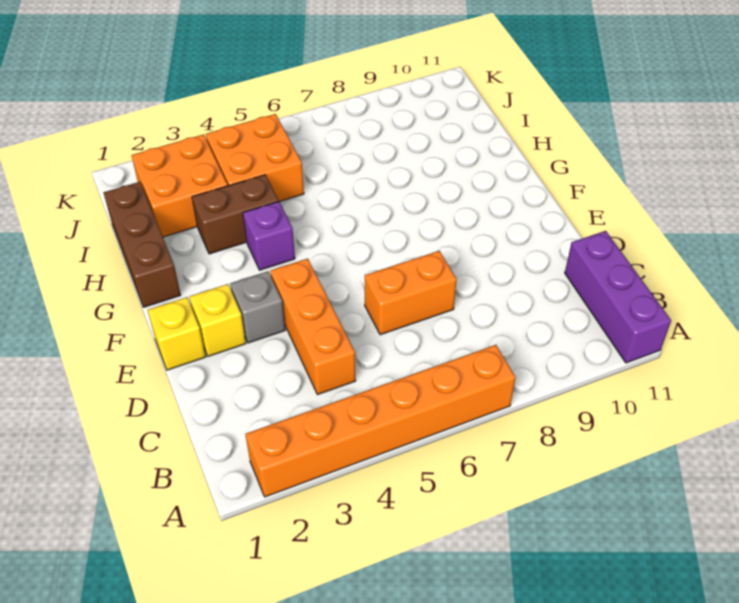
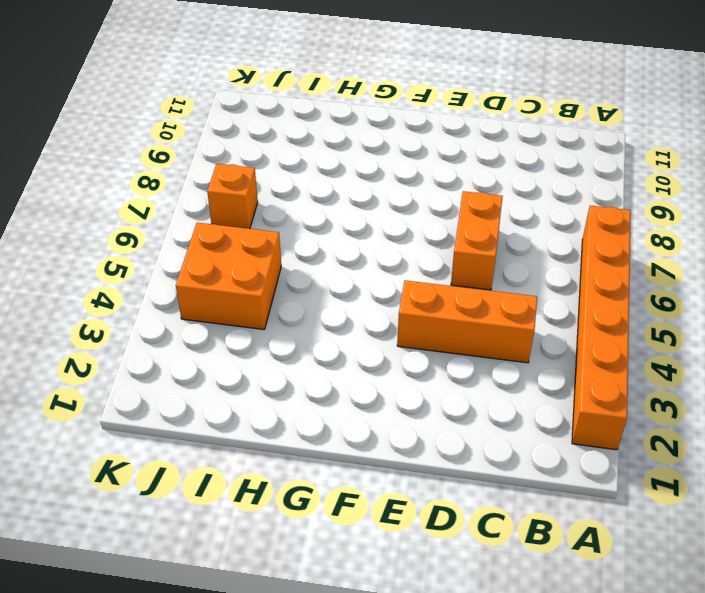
orange 1x1 brick [207,164,258,229] -> none
none -> purple 1x3 brick [565,231,671,363]
none -> yellow 1x1 brick [148,297,206,370]
none -> yellow 1x1 brick [189,284,246,356]

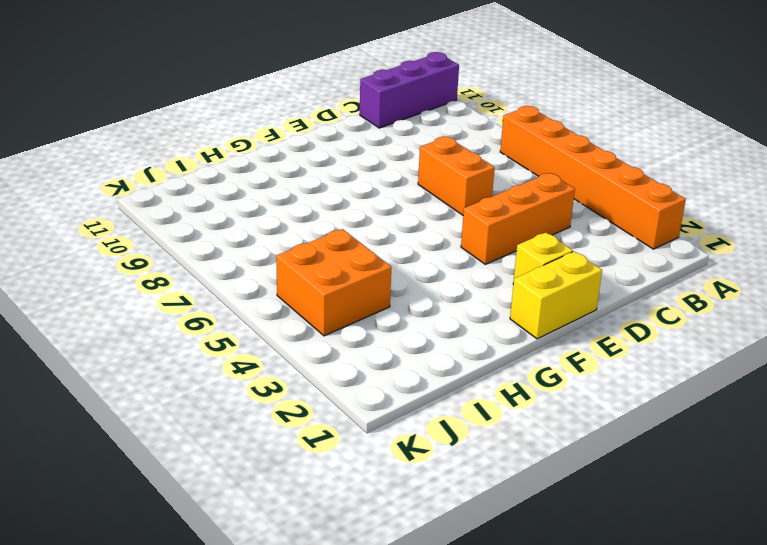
yellow 1x2 brick [510,251,602,339] -> yellow 1x1 brick [148,297,206,370]
none -> grey 1x1 brick [230,271,285,343]
none -> brown 1x3 brick [104,182,181,307]
none -> purple 1x1 brick [243,202,295,270]

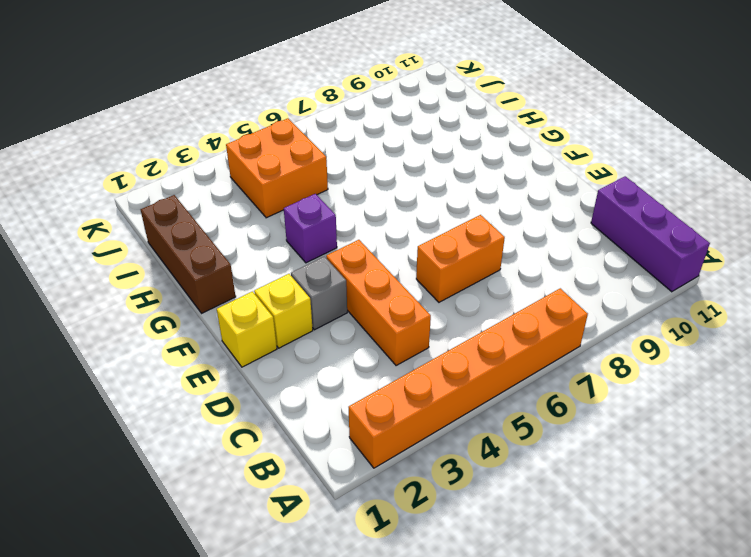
none -> brown 1x2 brick [192,175,279,254]
none -> orange 2x2 brick [131,134,228,237]

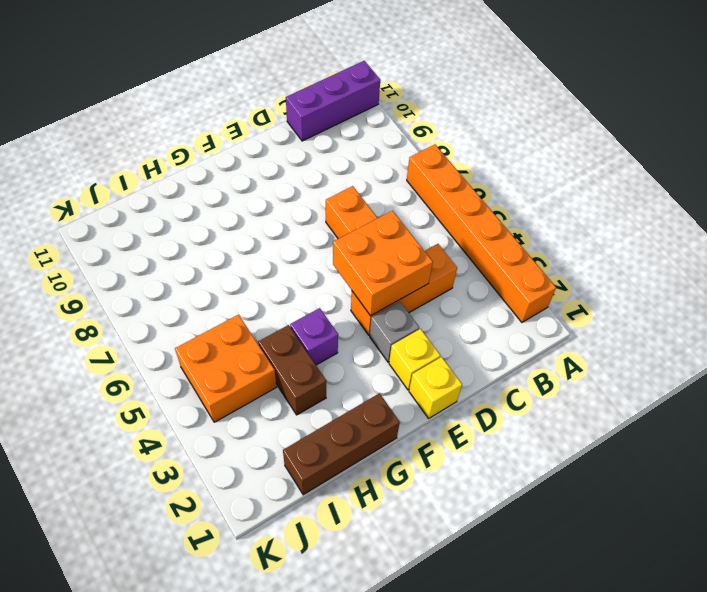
orange 2x2 brick [333,211,433,316] -> orange 2x2 brick moved to [131,134,228,237]

